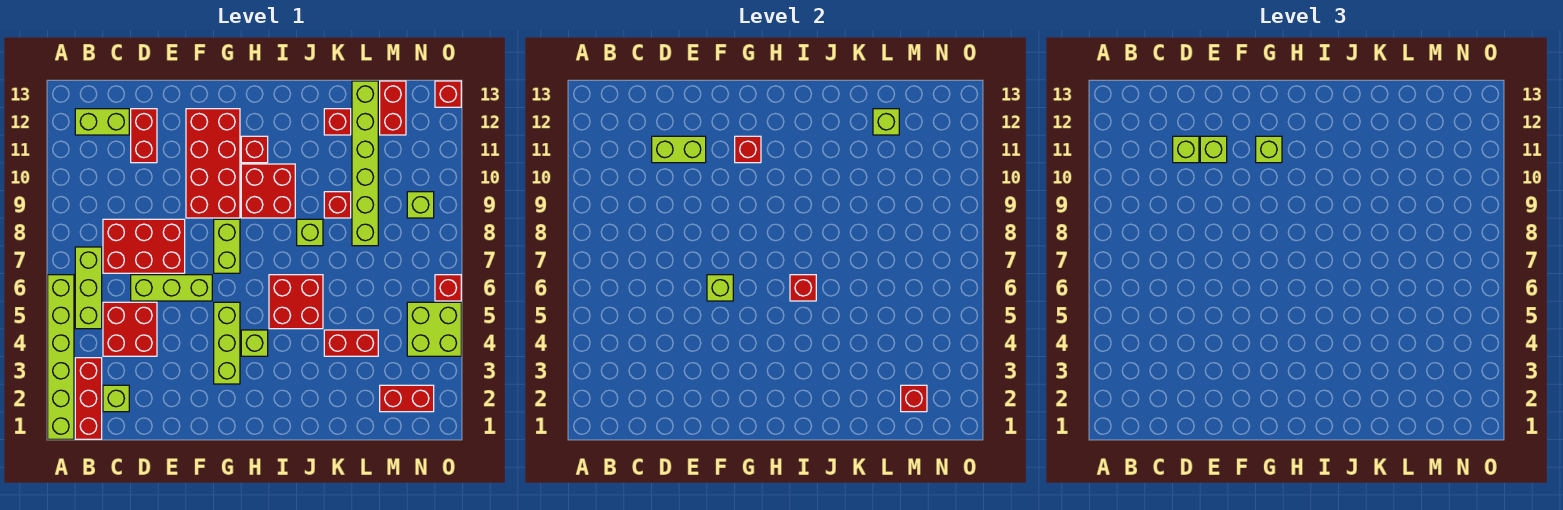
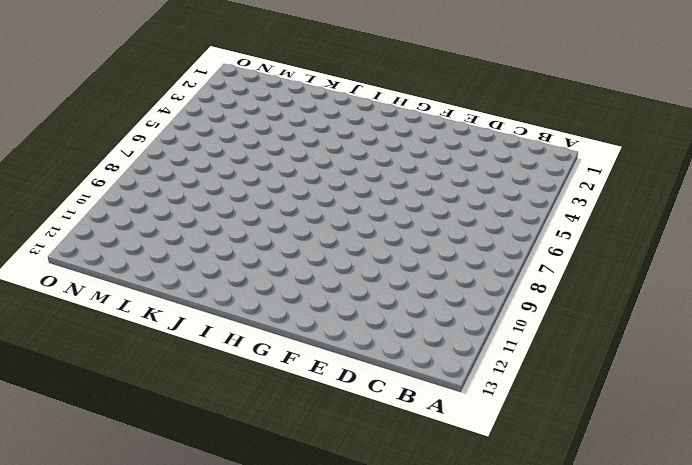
none -> lime 1x6 brick [48,275,74,439]
none -> red 1x3 brick [75,358,102,439]
none -> lime 1x3 brick [75,247,102,329]
none -> lime 1x2 brick [75,109,129,135]

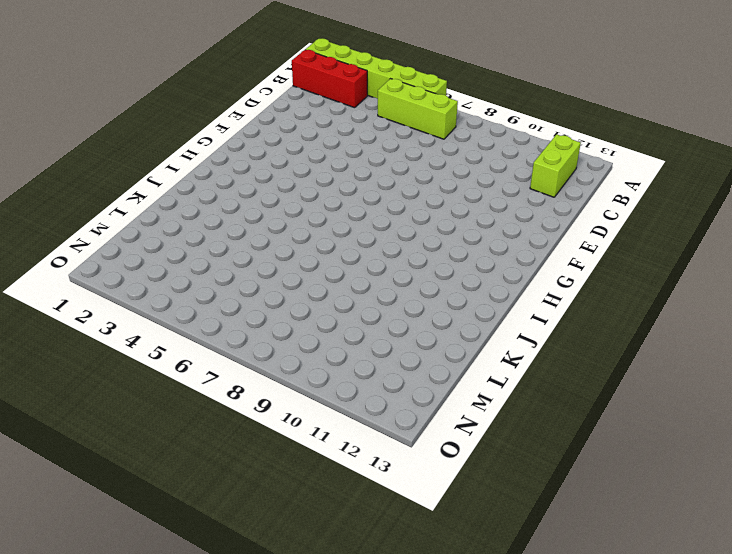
none -> lime 1x1 brick [103,385,129,412]
none -> red 2x2 brick [103,302,157,356]
none -> red 2x3 brick [103,219,185,273]
none -> lime 1x3 brick [131,275,212,301]

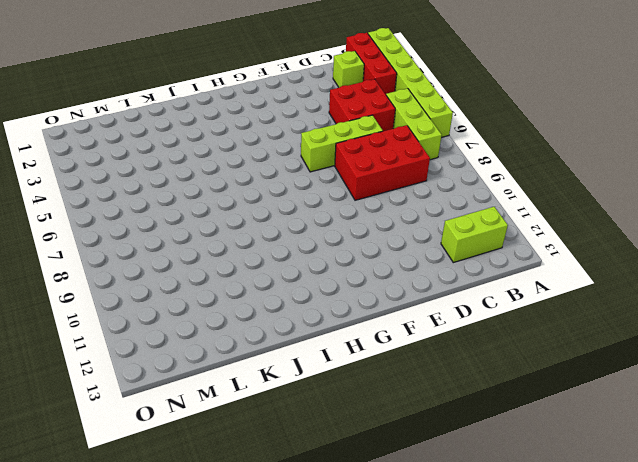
none -> red 1x2 brick [131,109,157,163]
none -> red 2x4 brick [186,109,240,218]
none -> lime 1x3 brick [214,302,240,384]
none -> lime 1x2 brick [214,219,240,273]

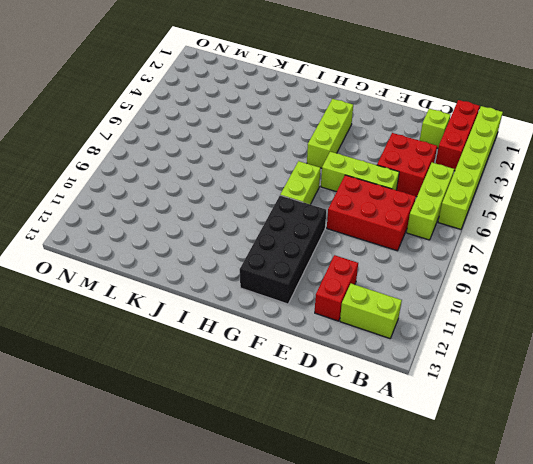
black 2x4 brick [240,195,326,304] -> red 2x4 brick [186,109,240,218]
none -> lime 1x1 brick [241,330,268,356]
none -> red 2x2 brick [241,164,295,218]
none -> red 1x1 brick [241,136,268,163]
none -> red 2x2 brick [269,275,323,329]

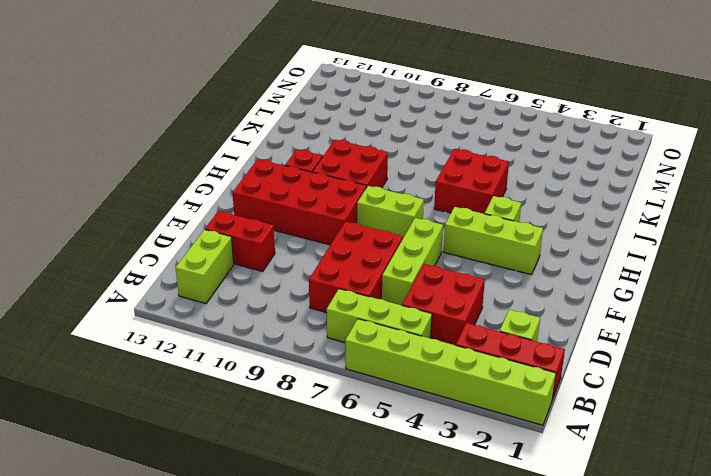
none -> lime 1x1 brick [297,219,323,246]
none -> red 1x2 brick [324,330,378,356]
none -> red 1x1 brick [324,192,351,218]
none -> red 1x1 brick [324,109,351,135]

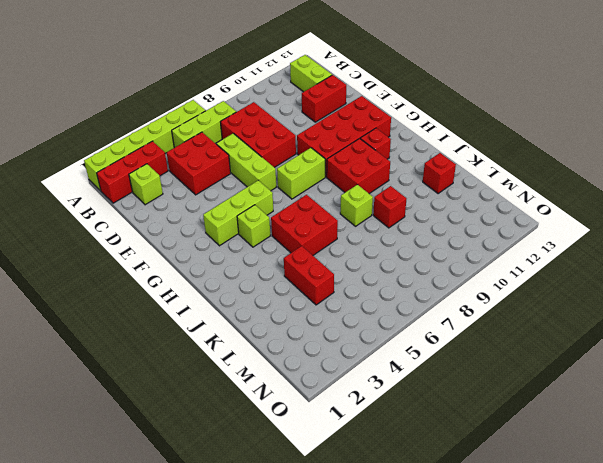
none -> lime 1x6 brick [352,81,378,246]
none -> red 1x2 brick [380,385,434,412]
none -> red 1x2 brick [380,81,406,135]
none -> lime 2x2 brick [407,302,461,356]

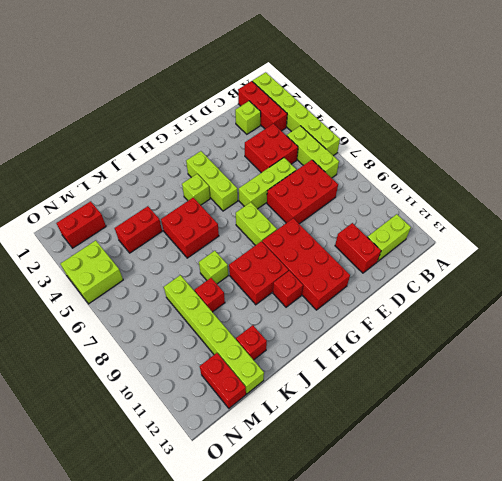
none -> lime 1x1 brick [407,192,434,218]
none -> red 1x1 brick [435,275,461,301]
none -> red 1x1 brick [435,81,461,107]
none -> lime 1x2 brick [652,136,706,163]

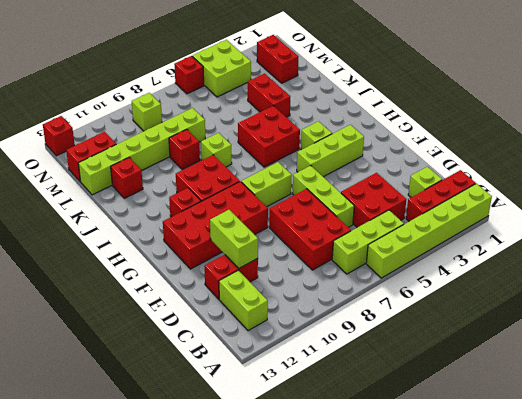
none -> lime 1x1 brick [707,275,733,301]
none -> red 1x1 brick [735,136,761,163]
none -> red 1x1 brick [790,275,816,301]
none -> lime 1x1 brick [873,109,899,135]

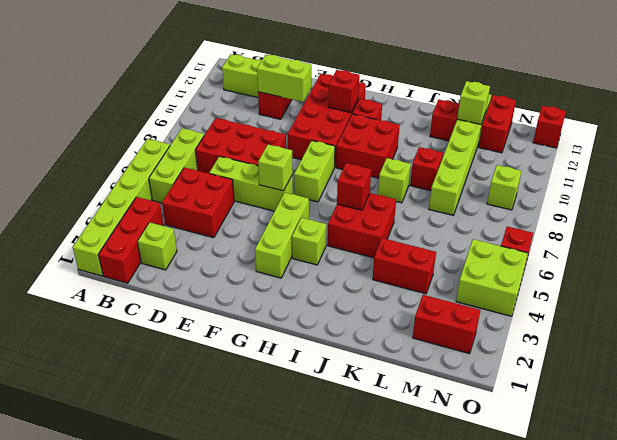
none -> red 1x1 brick [901,385,927,412]
none -> lime 1x1 brick [1173,136,1199,163]
none -> lime 1x1 brick [1200,136,1227,163]
none -> lime 1x1 brick [1256,136,1282,163]

